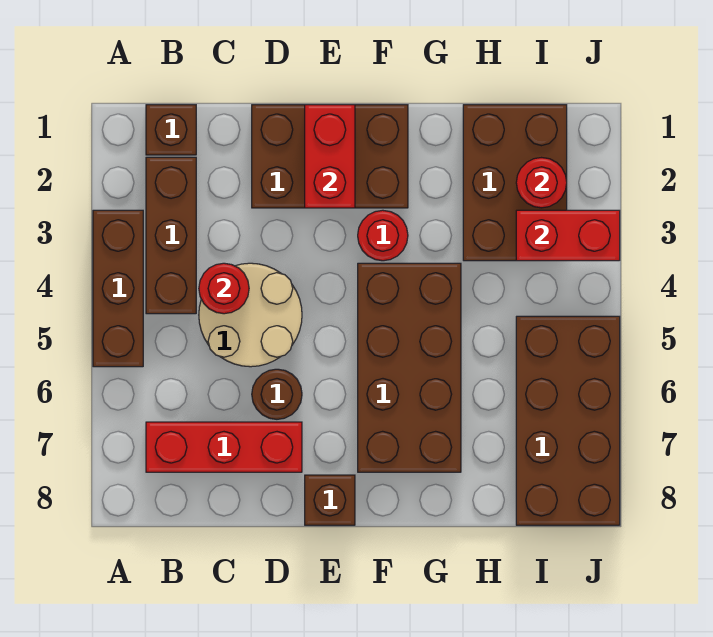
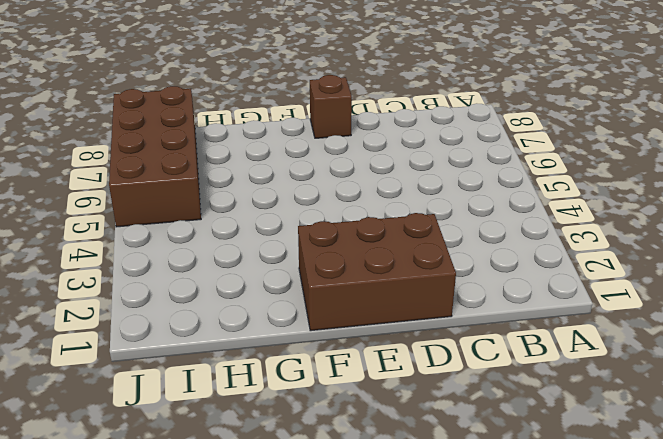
none -> brown 1x3 brick [93,210,143,367]
none -> brown 1x1 brick [146,105,196,155]
none -> brown 1x3 brick [146,157,196,314]

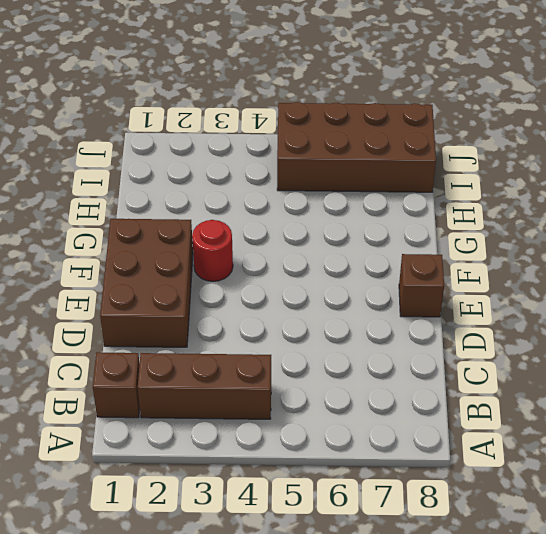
none -> brown 1x3 brick [93,210,143,367]
none -> red 1x3 brick [146,422,302,472]
none -> tan 2x2 round brick [199,263,302,367]

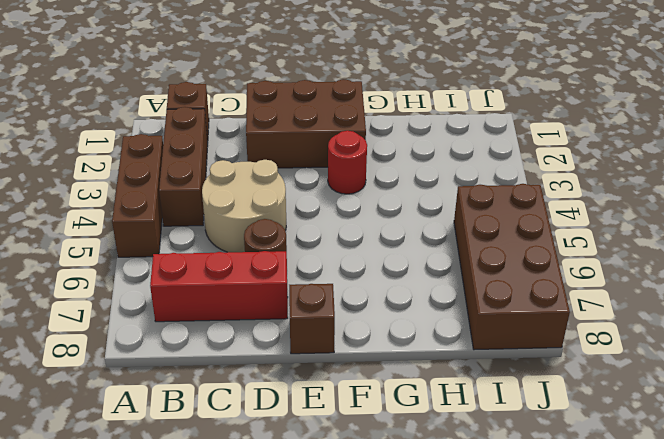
none -> brown 2x4 brick [358,263,461,472]
none -> brown 2x3 brick [463,105,567,261]
none -> red 1x1 round brick [199,263,249,314]

